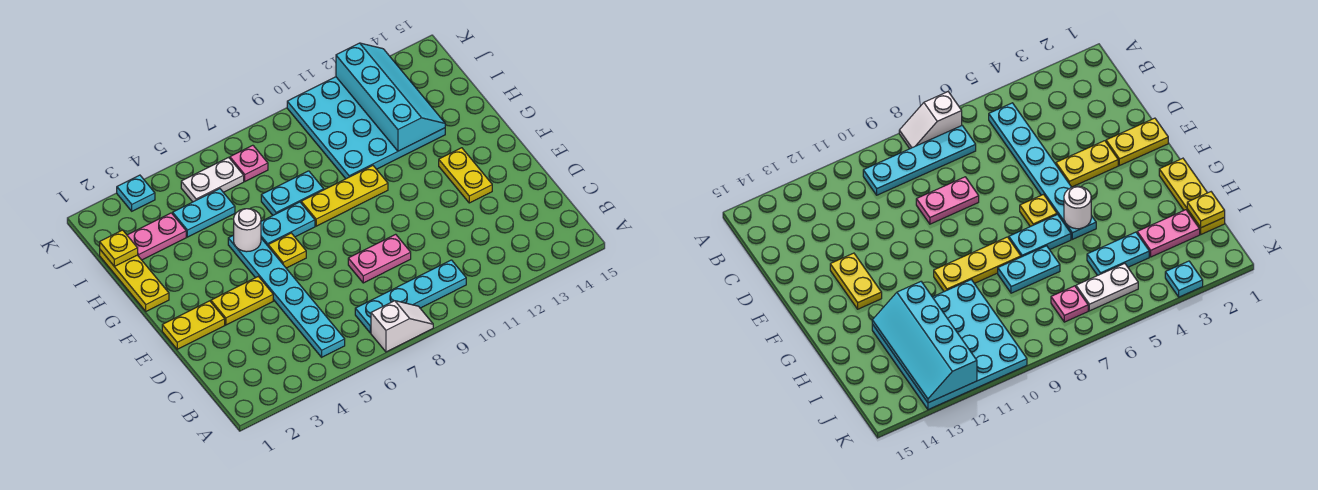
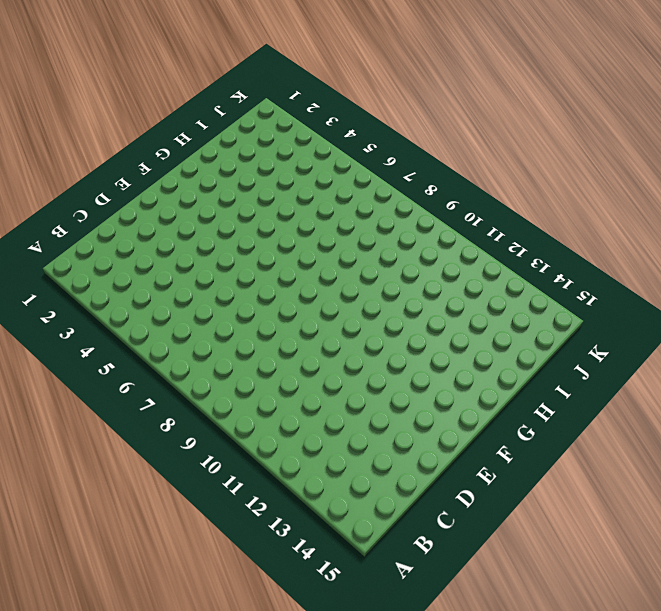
none -> white 1x2 slope [371,301,433,352]
none -> cyan 1x6 plate [228,235,345,357]
none -> cyan 1x4 plate [355,260,466,333]

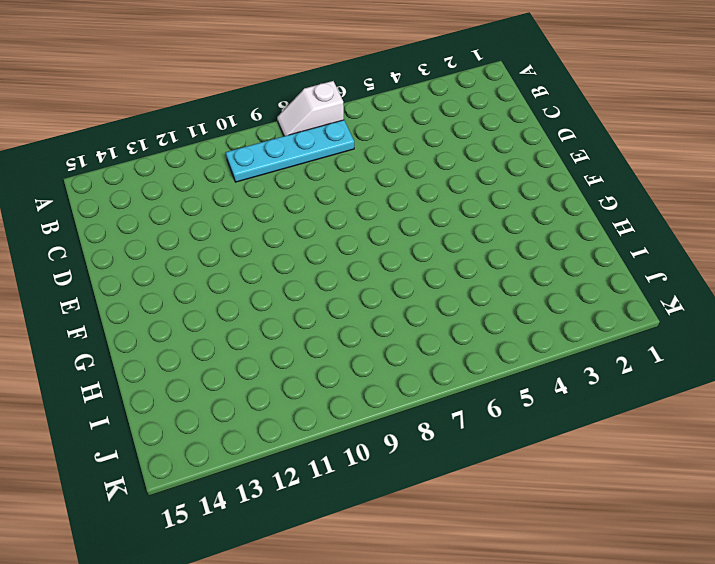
none -> cyan 1x6 plate [228,235,345,357]
none -> pink 1x2 plate [348,234,411,283]
none -> yellow 1x2 plate [162,301,225,349]

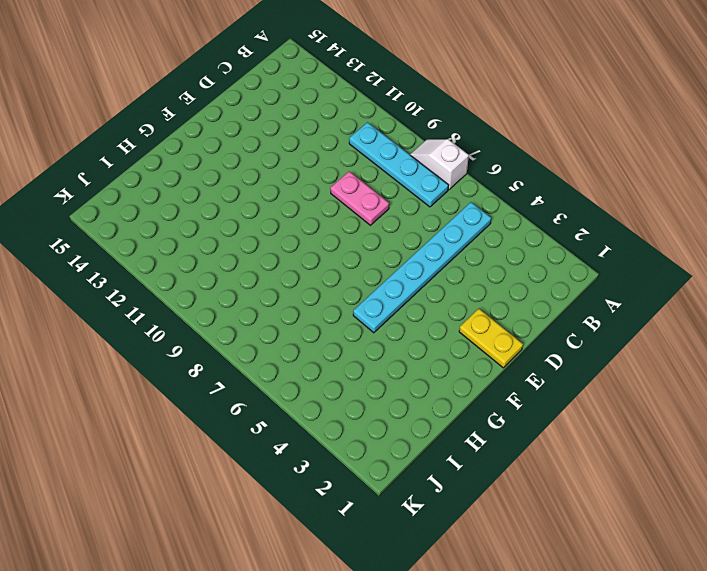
none -> yellow 1x2 plate [211,276,273,325]
none -> yellow 1x2 plate [439,148,492,203]
none -> yellow 1x1 plate [268,233,306,268]

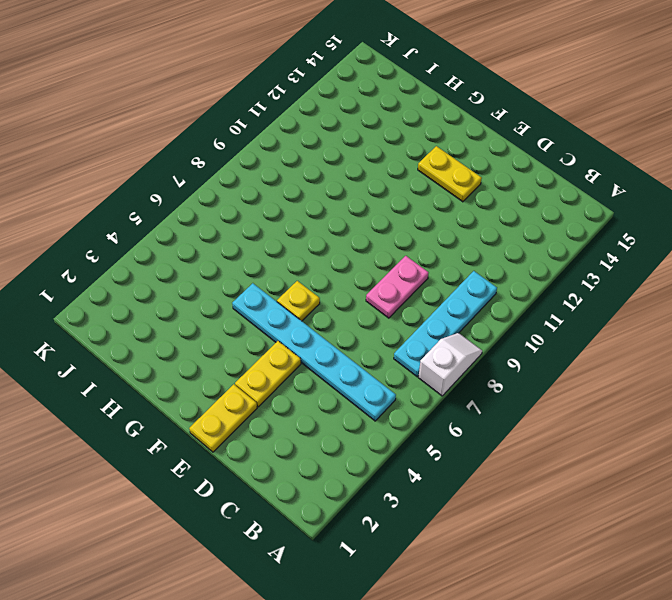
none -> yellow 1x3 plate [100,250,169,311]
none -> cyan 1x2 plate [261,202,315,246]
none -> yellow 1x3 plate [301,166,388,226]

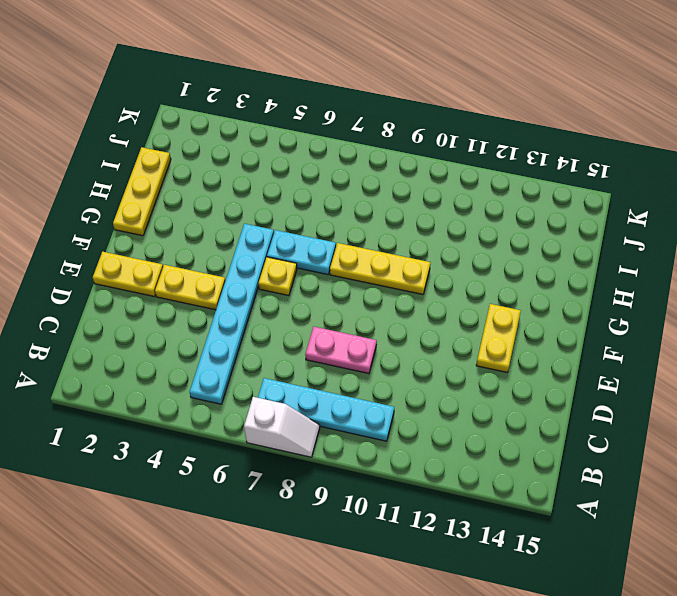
none -> cyan 1x2 plate [261,171,324,215]
none -> cyan 4x4 plate [287,77,445,179]
none -> pink 1x2 plate [127,213,186,260]

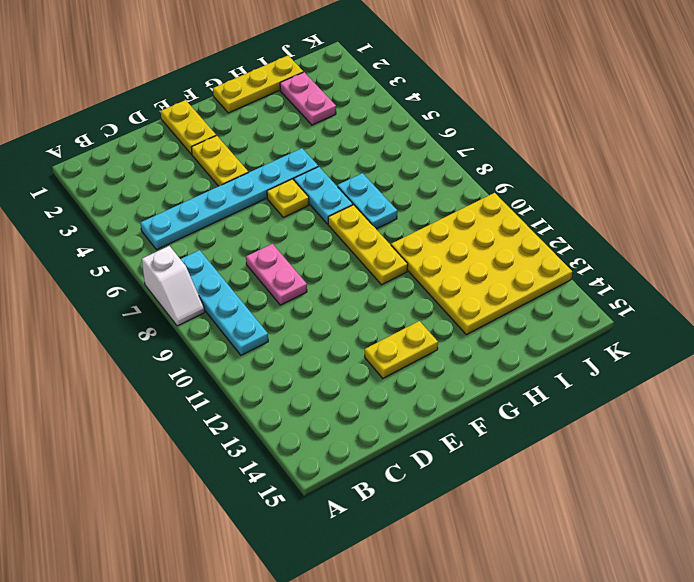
yellow 4x4 plate [391,193,572,335] -> cyan 4x4 plate [287,77,445,179]
none -> cyan 1x2 plate [173,189,235,237]
none -> white 1x2 plate [181,157,244,202]
none -> pink 1x1 plate [230,145,268,181]

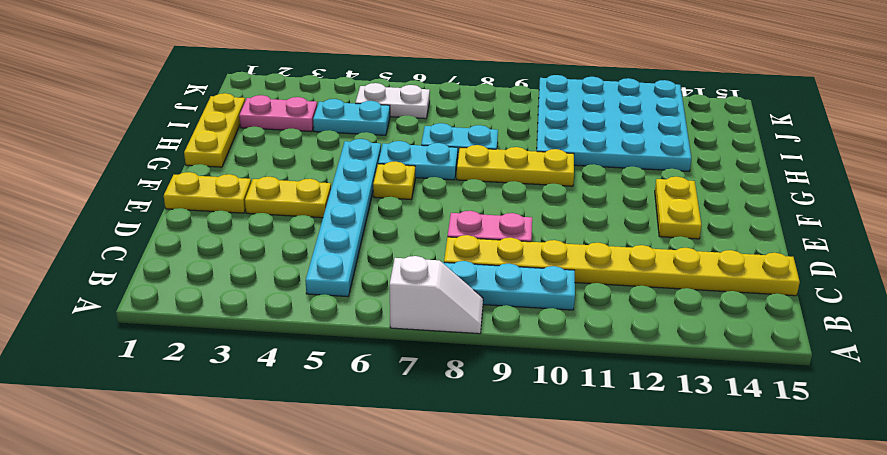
yellow 1x8 plate [444,235,800,296] -> none
none -> pink 1x1 plate [230,145,268,181]
none -> cyan 1x1 plate [117,175,155,211]
none -> white 1x1 round brick [234,209,261,252]

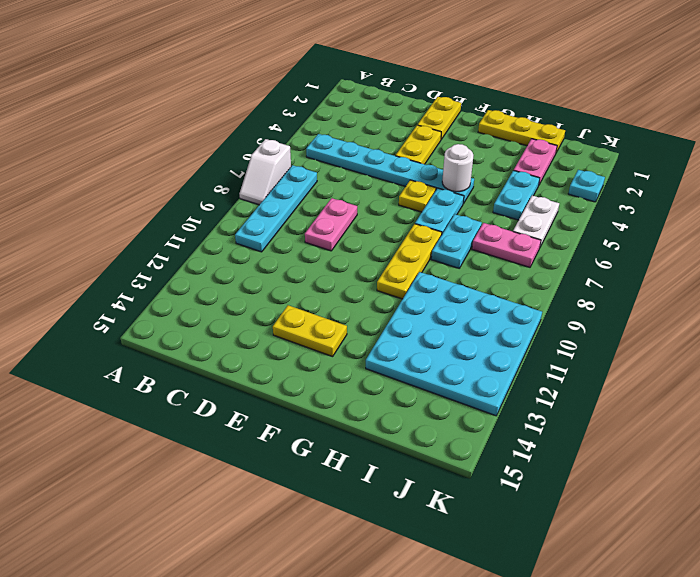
pink 1x2 plate [472,223,541,267] -> pink 1x1 plate [230,145,268,181]
none -> cyan 2x4 slope [336,43,445,151]
none -> yellow 1x1 plate [100,230,138,266]

